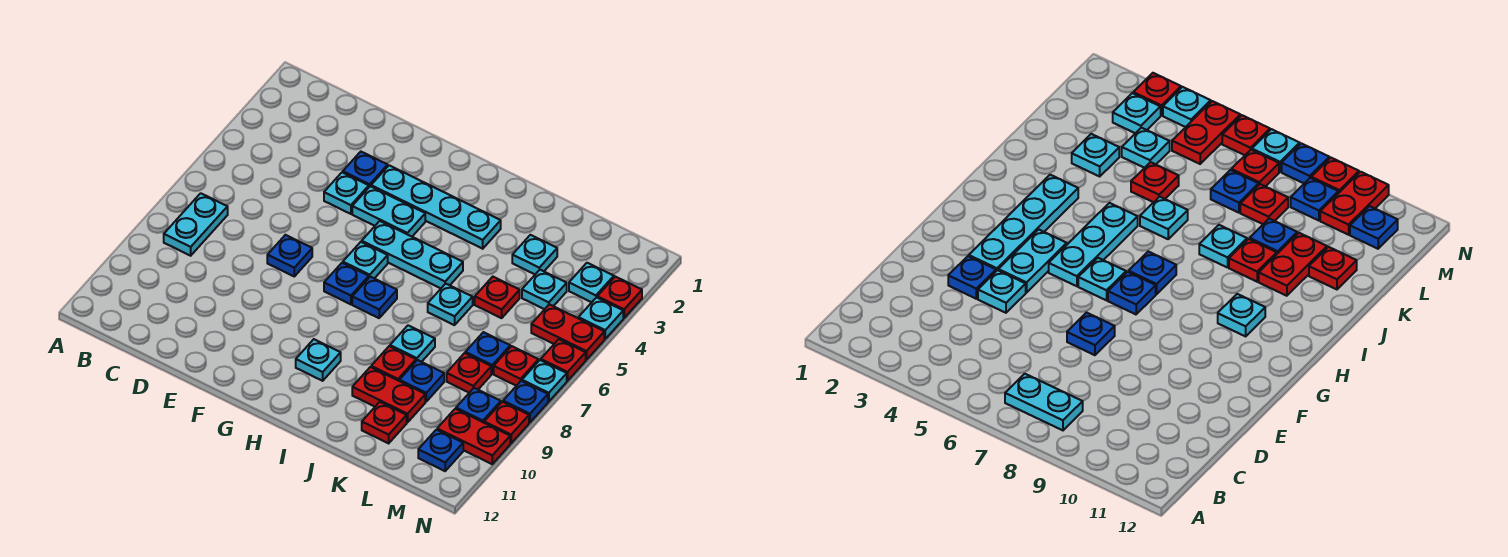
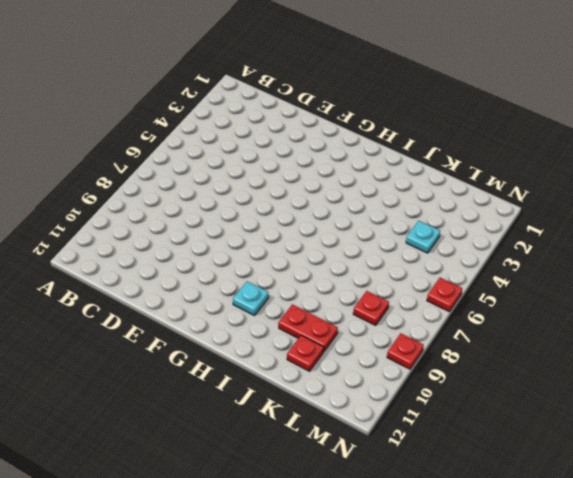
none -> cyan 1x2 plate [164,193,228,256]
none -> blue 1x1 plate [343,152,388,187]
none -> cyan 1x1 plate [324,172,369,214]
none -> blue 1x1 plate [267,235,312,276]

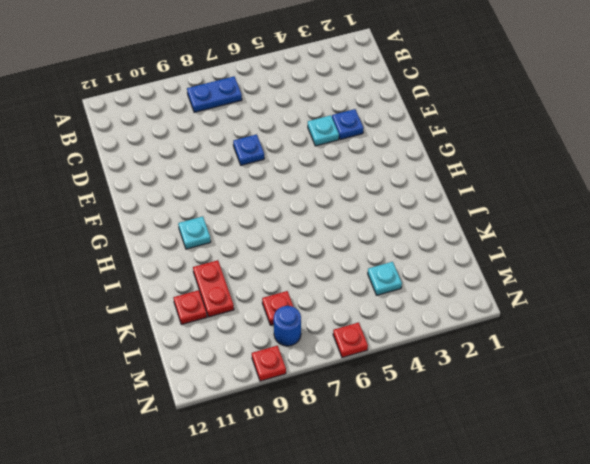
blue 1x2 plate [187,76,242,112] -> cyan 1x2 plate [164,193,228,256]
blue 1x1 round brick [274,306,301,346] -> none
none -> cyan 1x4 plate [371,165,501,249]
none -> cyan 1x2 plate [352,186,425,237]
none -> cyan 1x3 plate [362,221,463,288]
none -> cyan 1x1 plate [343,242,388,278]

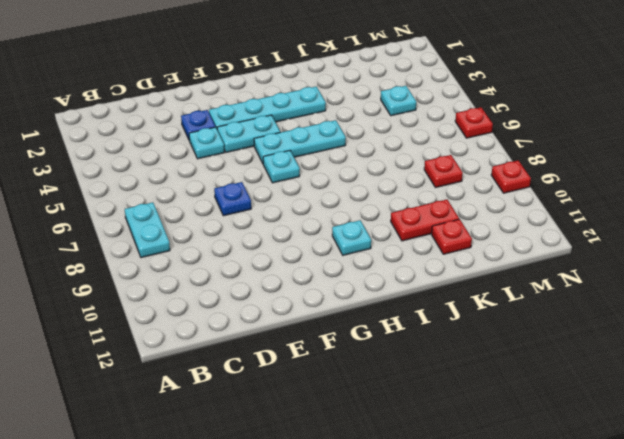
none -> blue 1x1 plate [324,263,369,304]
none -> blue 1x1 plate [352,277,397,318]
none -> cyan 1x1 plate [428,284,473,325]
none -> cyan 1x1 plate [390,325,435,362]

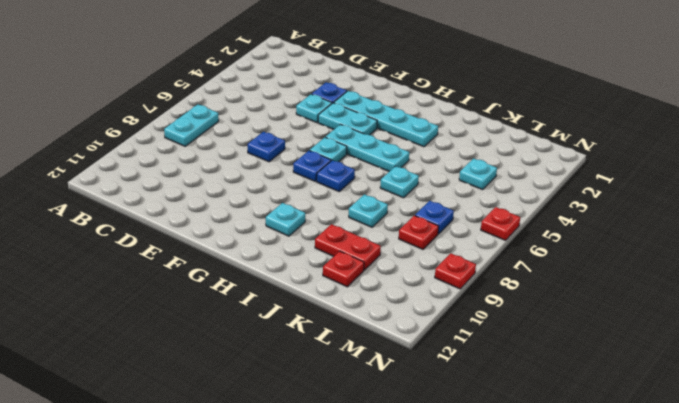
none -> red 1x1 plate [371,346,416,381]
none -> cyan 1x1 plate [512,235,557,274]
none -> red 1x1 plate [475,277,520,318]
none -> blue 1x1 plate [399,360,444,401]

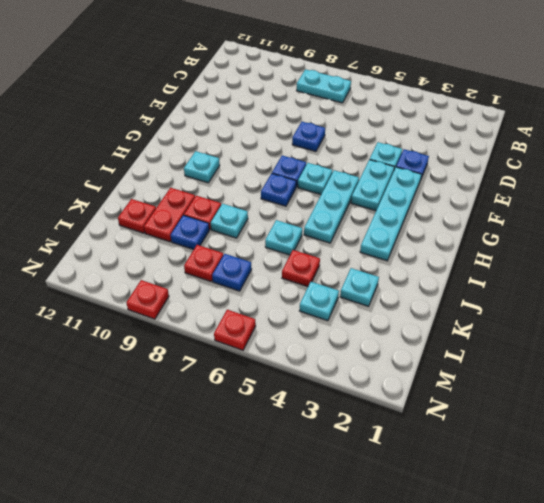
none -> cyan 1x1 plate [569,263,614,302]
none -> red 1x2 plate [531,304,604,360]
none -> red 1x1 plate [494,346,539,386]
none -> blue 1x1 plate [456,388,501,423]

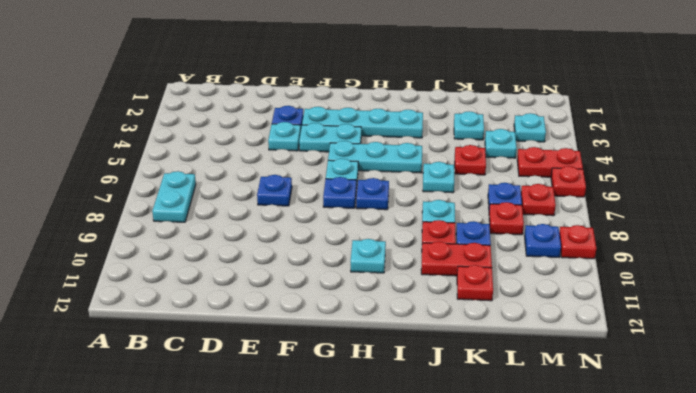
none -> red 1x2 plate [437,409,510,464]
none -> blue 1x1 plate [418,430,463,471]
none -> red 1x1 plate [597,277,642,318]
none -> cyan 1x1 plate [578,297,623,339]

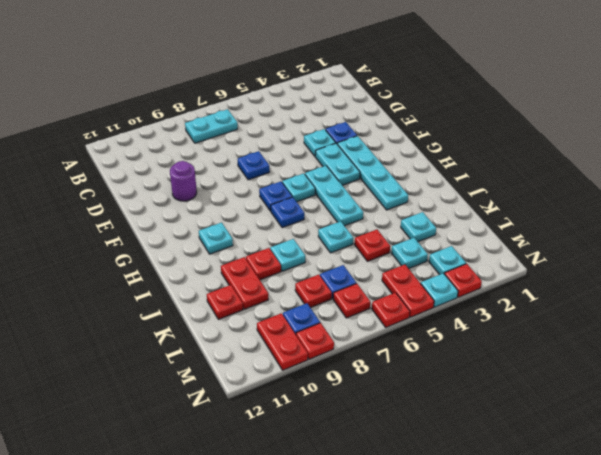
purple 1x1 round brick [170,161,197,201] -> none
none -> blue 1x1 plate [399,360,444,401]
none -> blue 1x1 plate [418,430,463,471]
none -> cyan 1x1 plate [522,360,567,402]
none -> blue 1x1 plate [503,381,548,422]

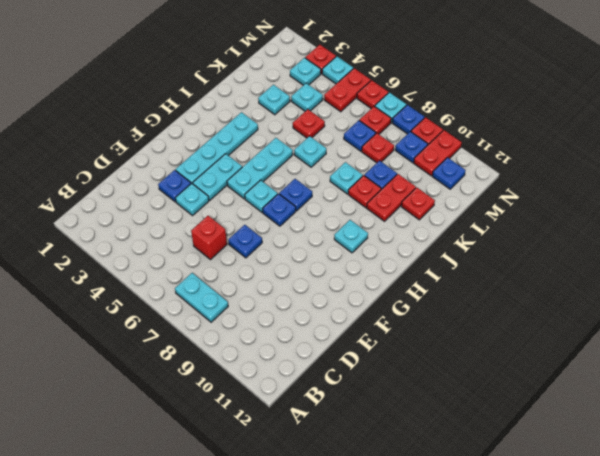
red 1x1 brick [191,216,227,260] -> none

